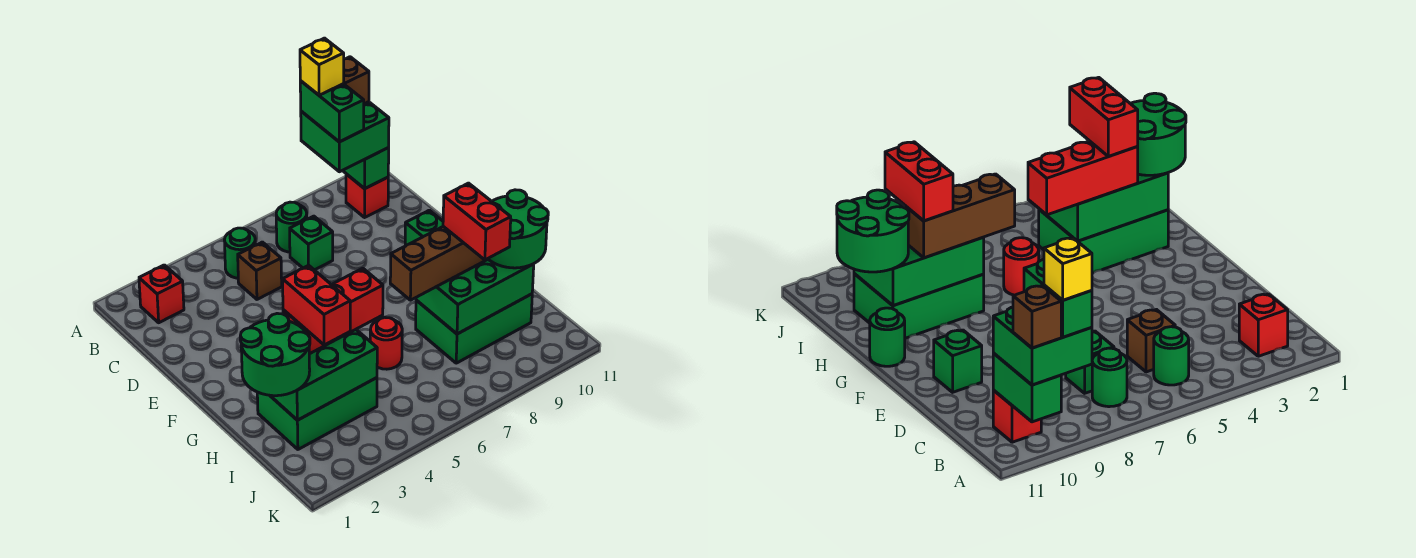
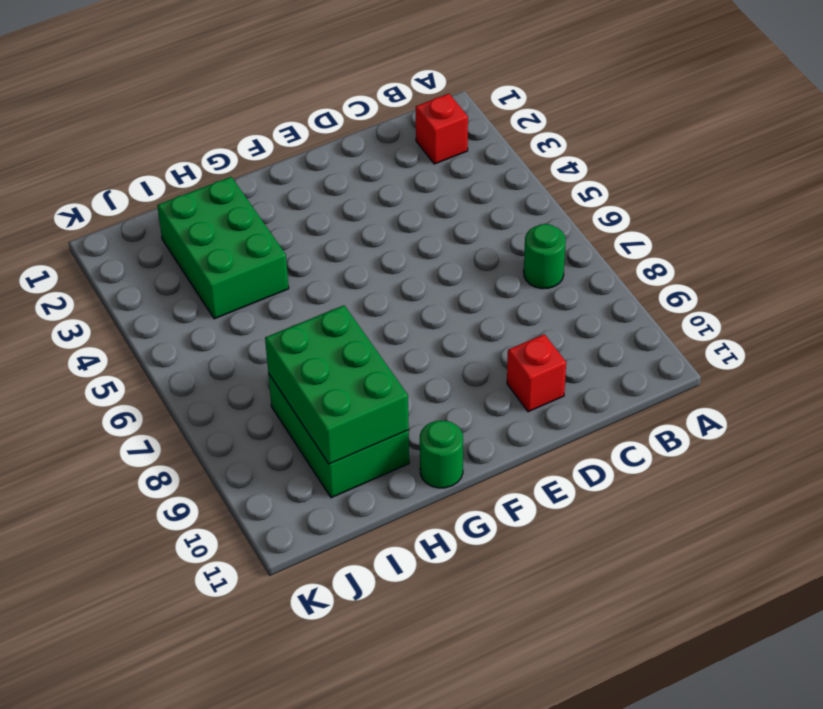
red 1x1 brick [507,334,566,412] -> red 1x1 brick moved to [346,174,388,217]
none -> green 1x1 round brick [225,228,255,278]
none -> brown 1x1 brick [238,242,282,299]
none -> green 1x1 brick [290,216,333,270]

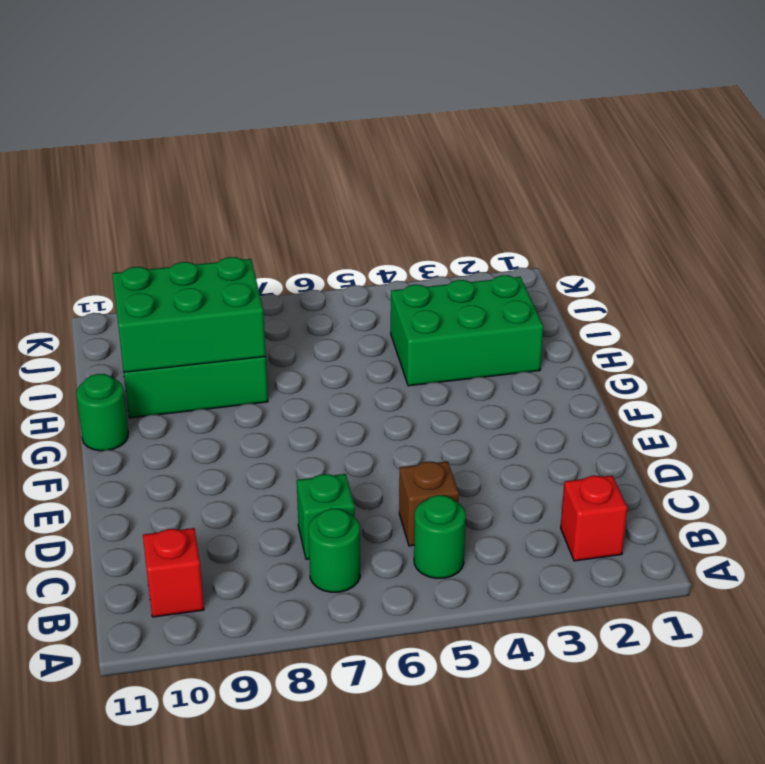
none -> green 1x1 brick [405,210,443,246]
none -> red 1x1 round brick [370,318,402,369]
none -> green 1x2 brick [343,148,389,189]

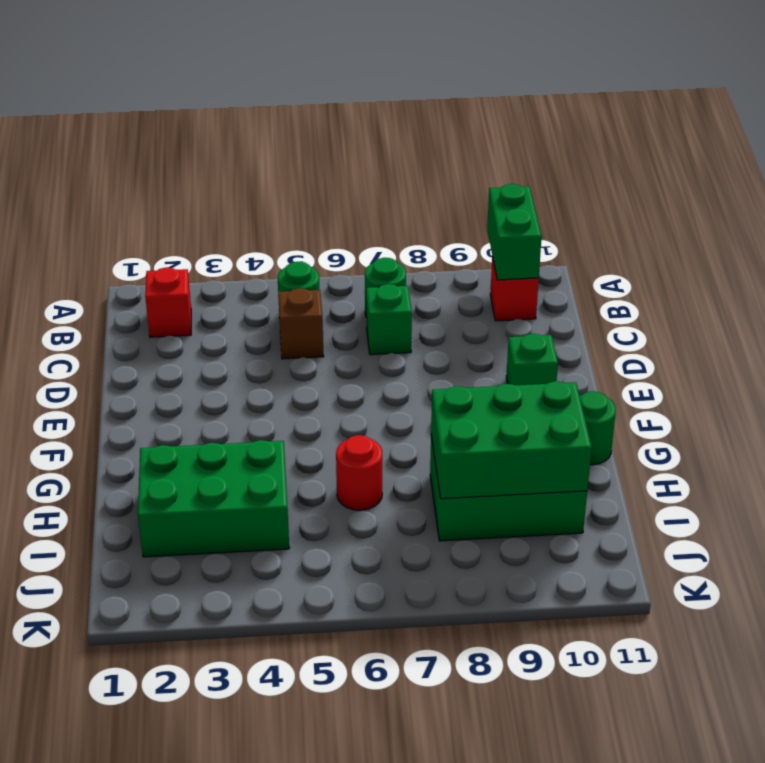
none -> green 2x3 brick [270,330,377,420]
none -> green 2x2 brick [301,102,389,172]
none -> green 2x2 round brick [240,313,310,396]

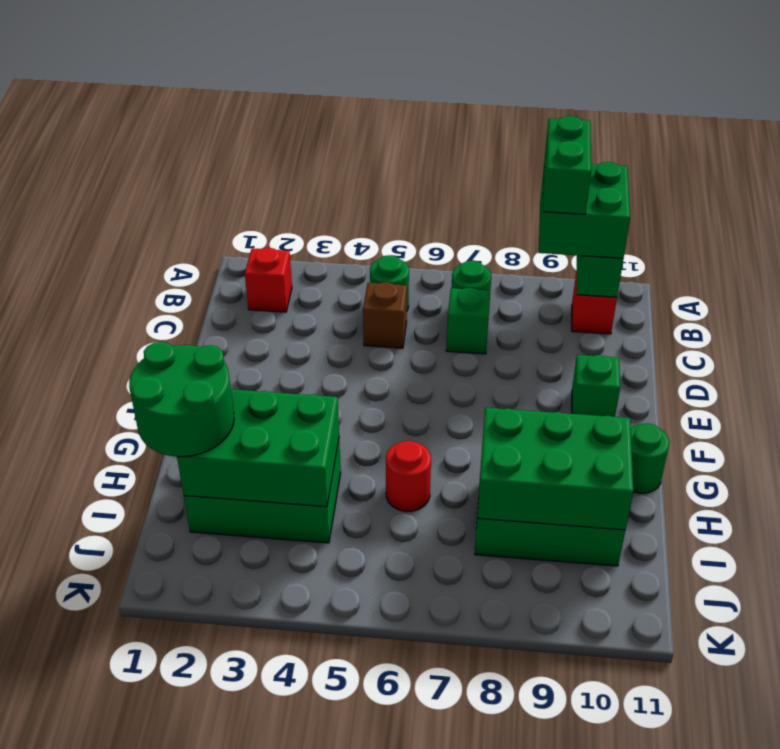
none -> red 1x3 brick [283,268,383,354]
none -> brown 1x3 brick [390,227,487,300]
none -> green 2x2 round brick [488,190,548,268]

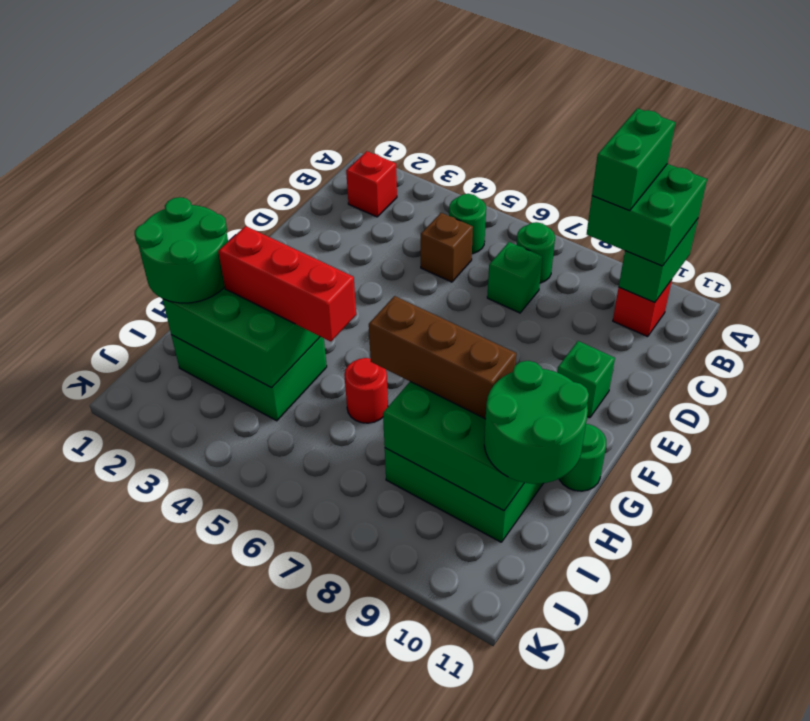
none -> brown 1x1 brick [344,57,369,104]
none -> red 1x2 brick [283,265,350,345]
none -> red 1x2 brick [443,183,511,260]

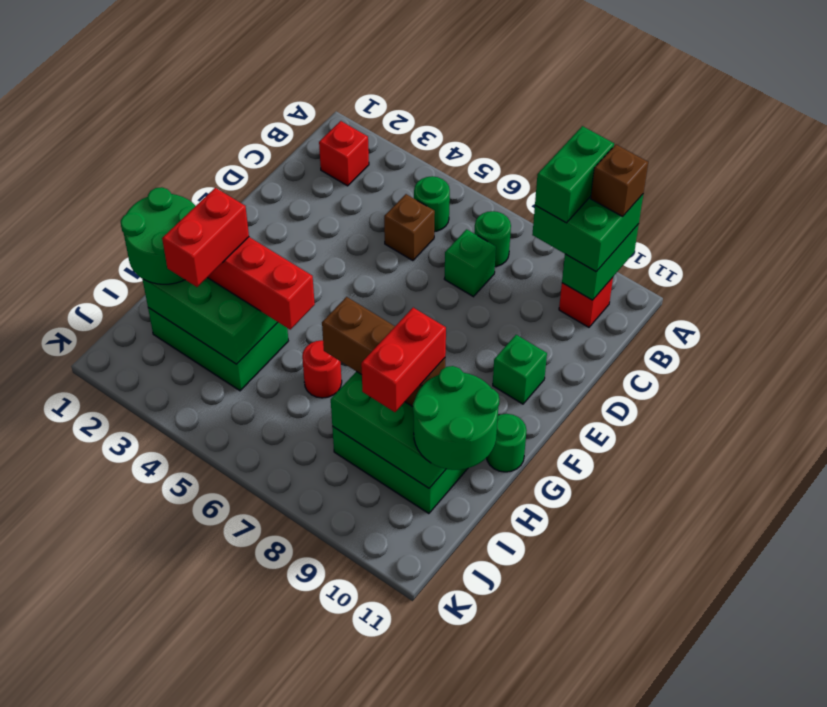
none -> yellow 1x1 brick [300,38,344,95]

